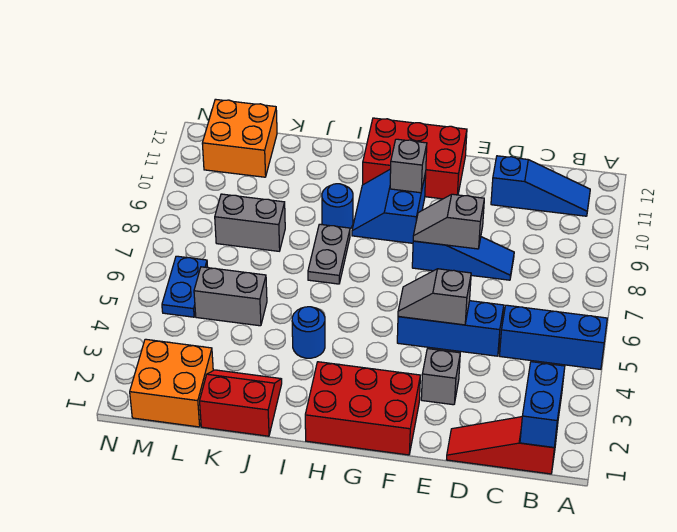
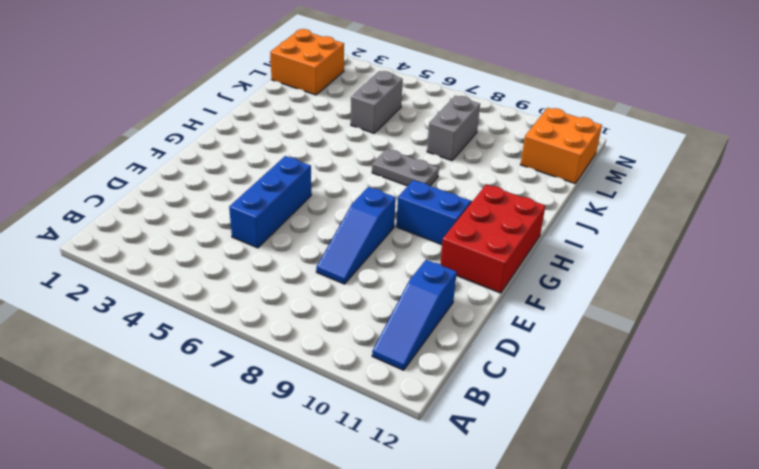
none -> blue 1x3 brick [500,305,607,369]
none -> red 1x3 slope [447,417,557,474]
none -> grey 1x1 brick [421,349,460,405]

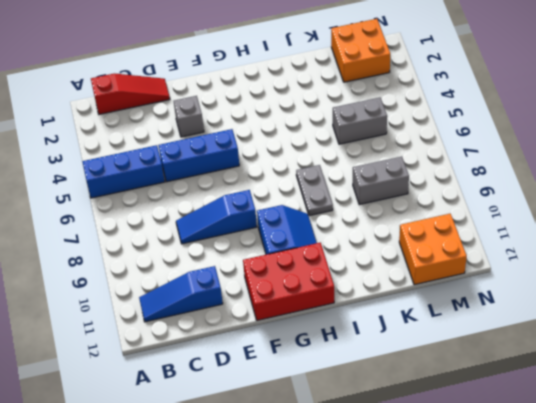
none -> red 2x3 brick [305,362,420,455]
none -> blue 1x1 round brick [292,307,325,358]
none -> blue 1x1 round brick [322,184,353,229]

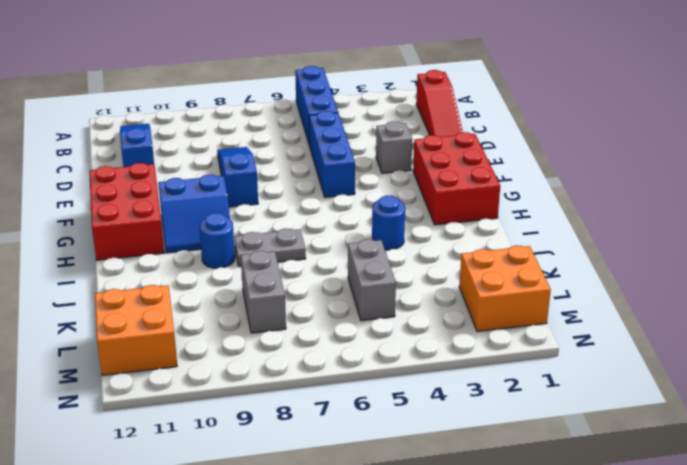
none -> red 2x2 slope [200,370,282,436]
none -> blue 1x2 plate [162,256,208,317]
none -> blue 1x2 brick [520,362,565,447]

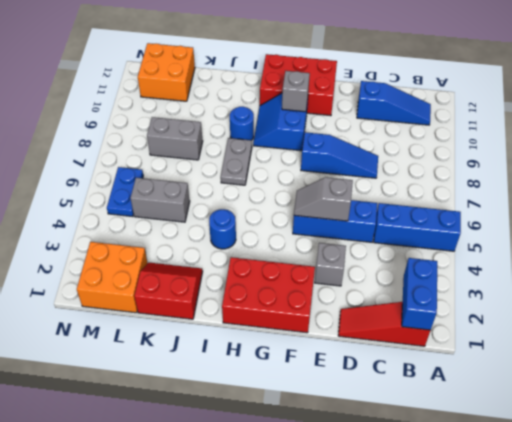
none -> grey 1x2 slope [413,194,484,249]

